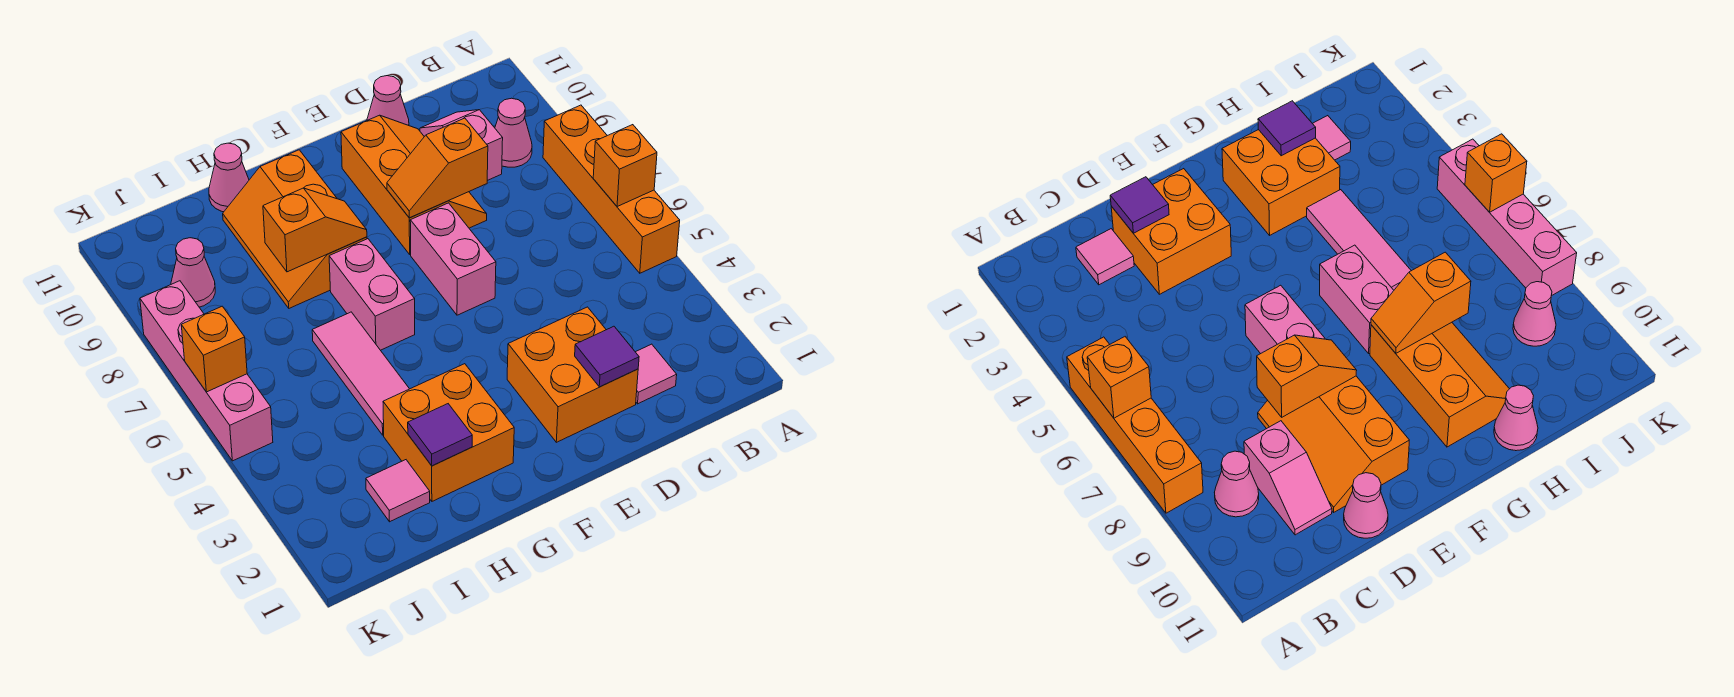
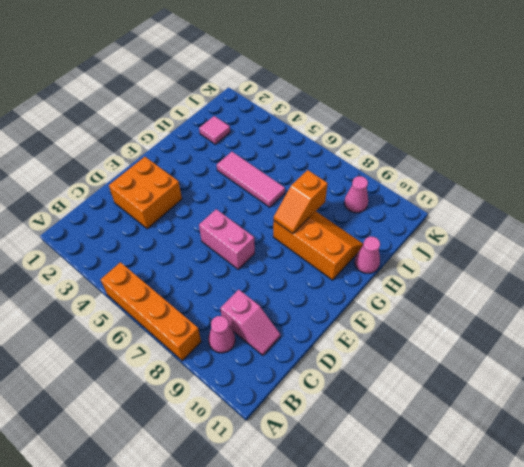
none -> pink 1x1 tile [636,344,677,404]
none -> orange 2x3 slope [341,115,487,254]
none -> pink 1x1 cone [367,76,409,125]

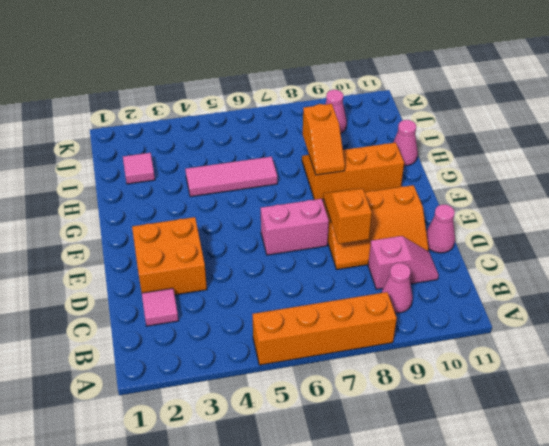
none -> orange 2x2 brick [383,364,514,501]
none -> pink 1x2 brick [329,239,415,350]
none -> pink 1x4 brick [140,281,273,461]

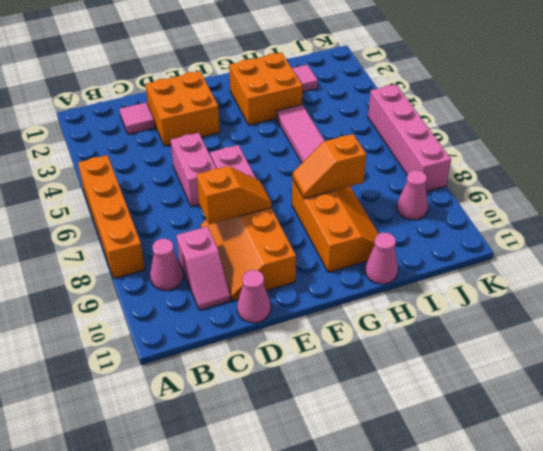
pink 1x2 brick [171,133,216,207] -> pink 1x2 brick moved to [329,239,415,350]
none -> orange 1x1 brick [593,125,657,207]
none -> purple 1x1 tile [575,326,639,387]
none -> purple 1x1 tile [408,404,472,466]

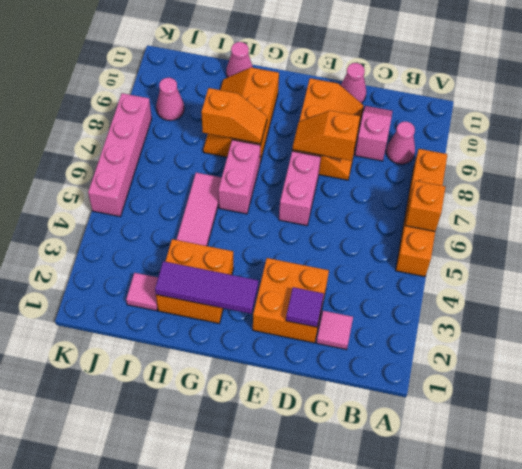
purple 1x3 tile [155,261,258,314] -> purple 1x1 tile [408,404,472,466]
none -> orange 1x1 brick [181,306,247,392]

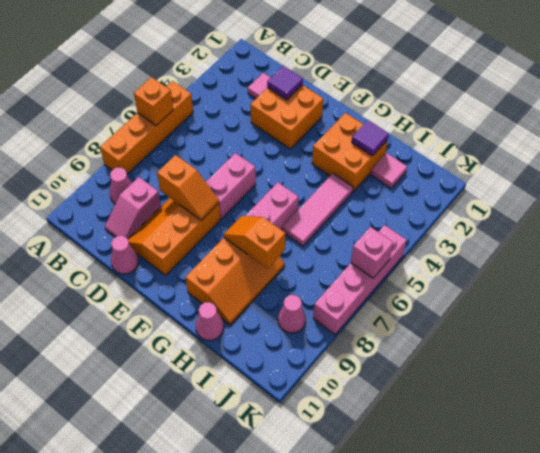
pink 1x1 brick [351,227,393,278] -> orange 1x1 brick [181,306,247,392]

